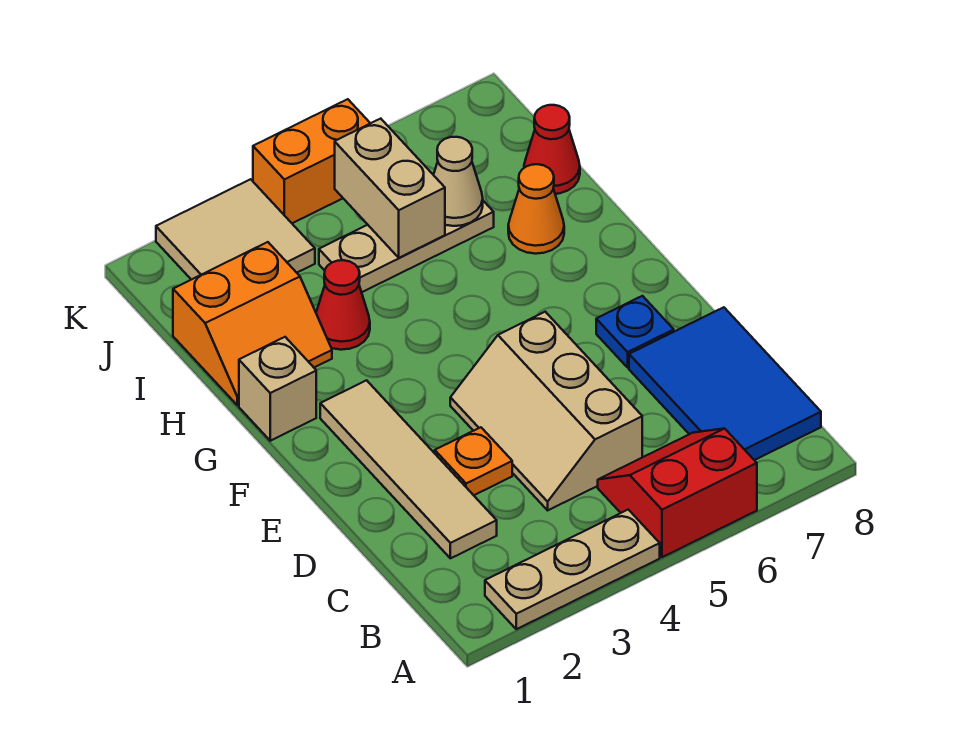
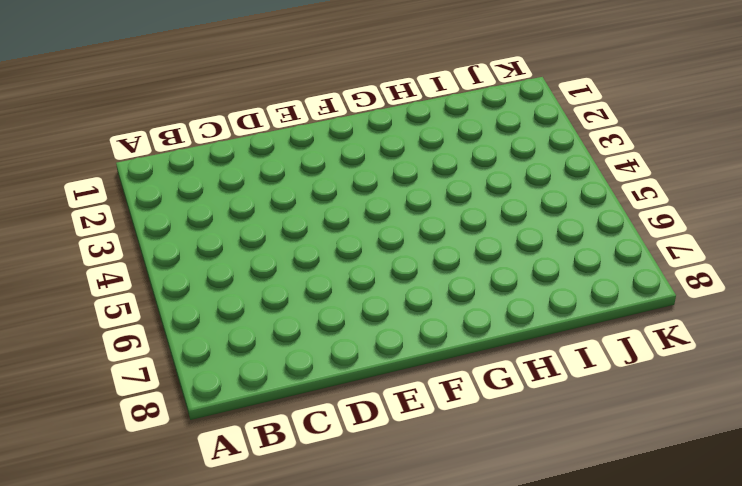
none -> tan 1x3 plate [485,510,660,629]
none -> red 2x2 slope [598,429,757,557]
none -> blue 2x3 tile [629,307,821,460]

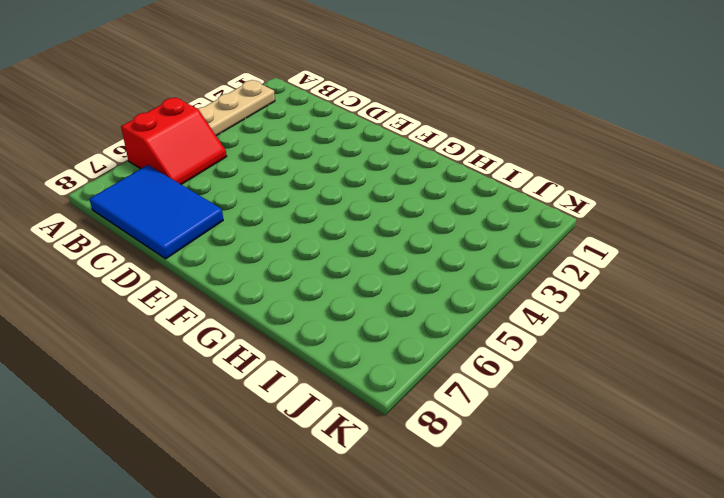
none -> tan 1x4 tile [320,380,497,558]
none -> tan 2x3 slope [450,312,642,510]
none -> orange 1x1 plate [435,427,512,495]

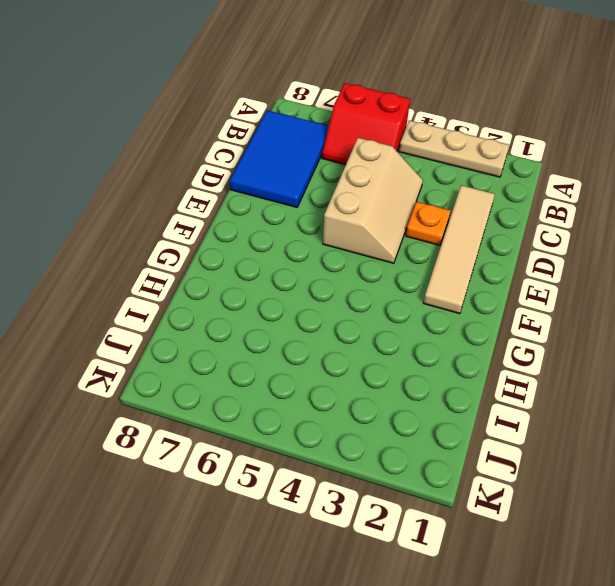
none -> blue 1x1 plate [596,296,674,367]
none -> tan 1x1 brick [239,337,316,441]
none -> orange 2x2 slope [173,242,332,405]

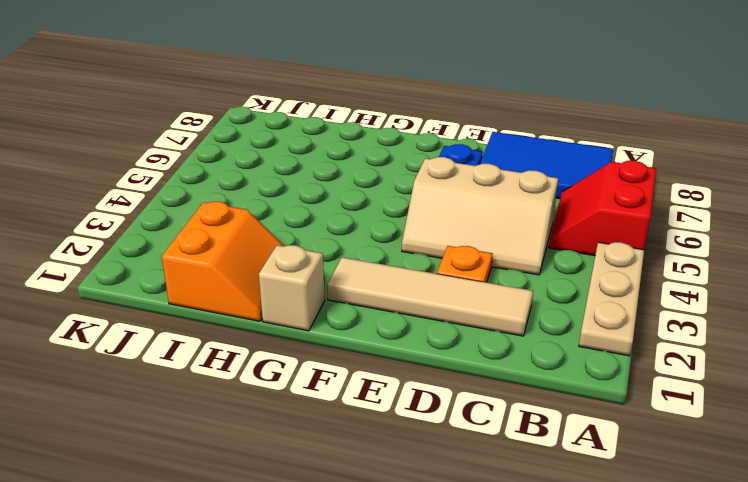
none -> red 1x1 cone [316,260,370,350]
none -> orange 1x1 cone [508,164,564,254]
none -> tan 1x3 plate [319,201,494,292]

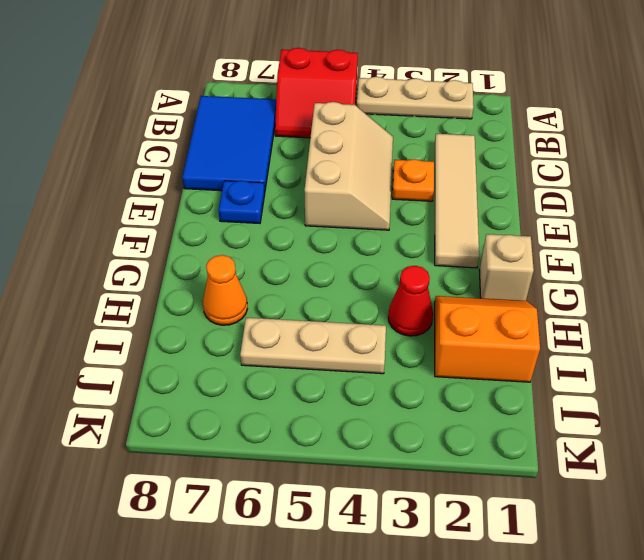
none -> red 1x1 cone [524,105,580,194]
none -> tan 2x2 tile [156,179,315,280]
none -> orange 1x2 brick [253,99,370,223]

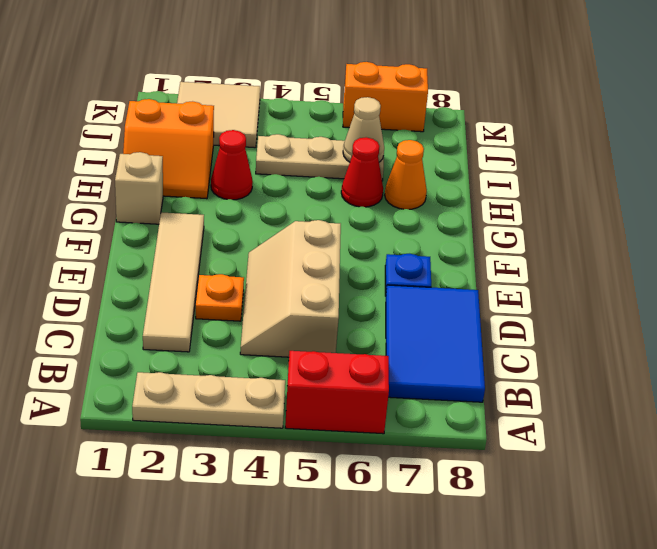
red 1x1 cone [341,137,383,207] -> red 1x1 cone moved to [524,105,580,194]
orange 1x2 brick [343,62,428,132] -> orange 1x2 brick moved to [253,99,370,223]
none -> tan 1x2 brick [335,119,445,258]

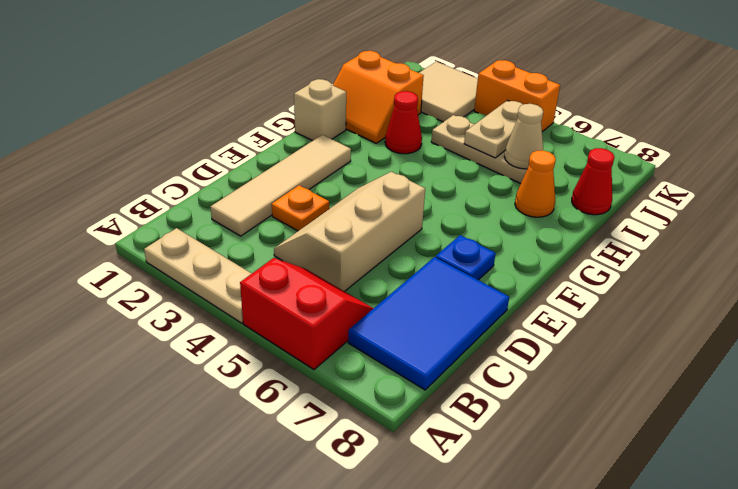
tan 1x2 plate [464,100,523,158] -> tan 1x2 brick [335,119,445,258]

